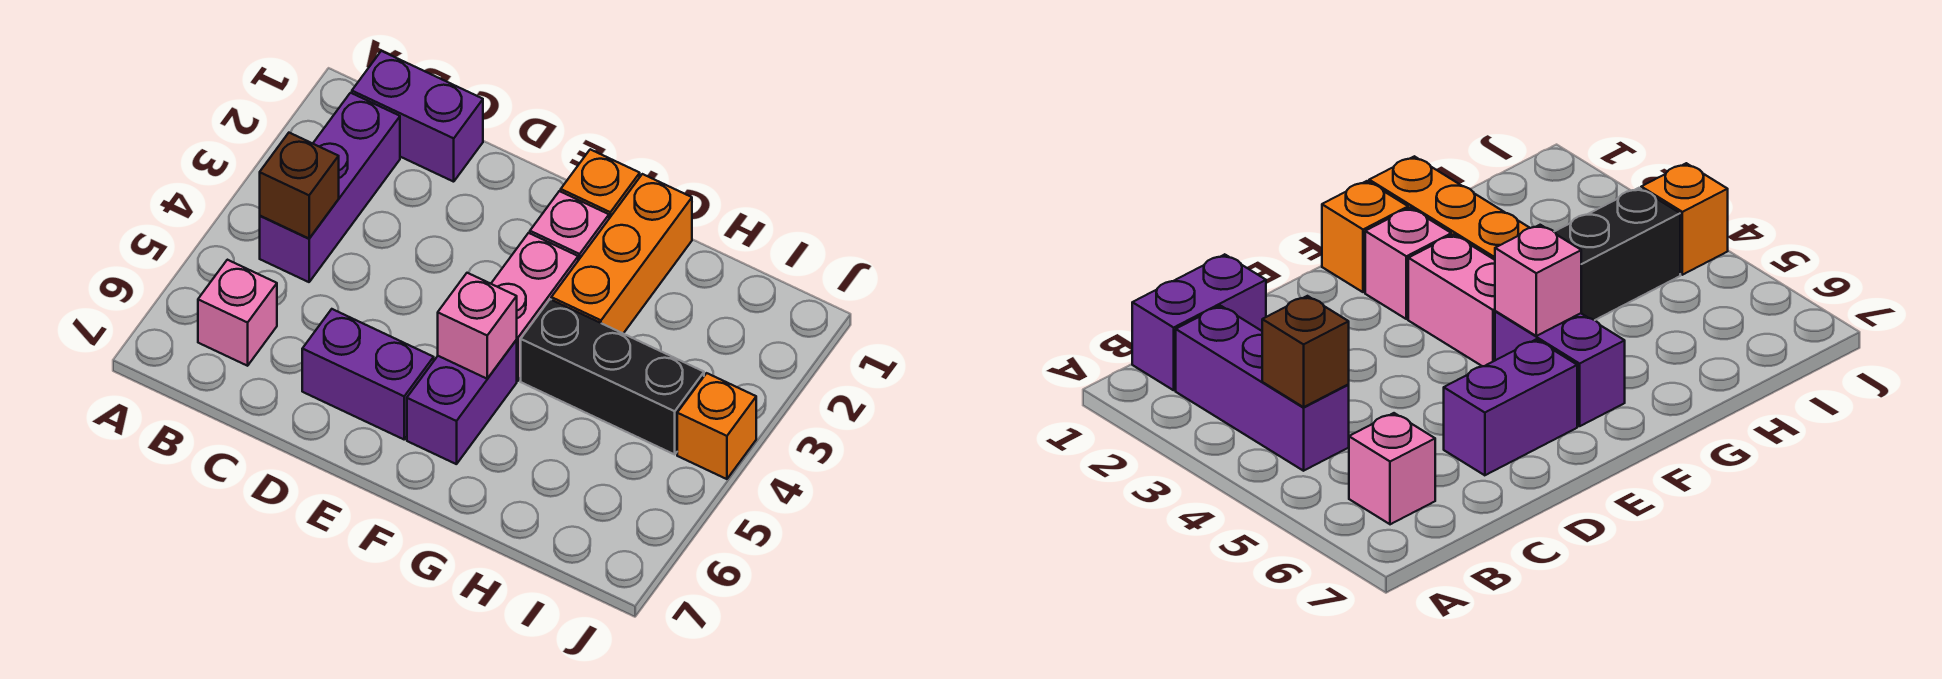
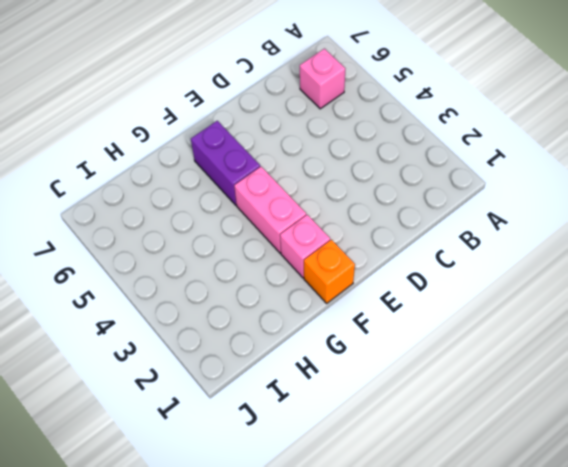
none -> purple 1x2 brick [352,51,483,182]
none -> purple 1x3 brick [260,93,400,282]
none -> purple 1x2 brick [302,309,434,439]

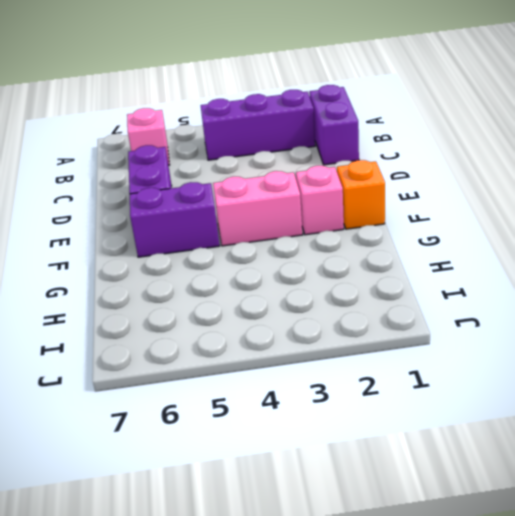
none -> orange 1x3 brick [551,174,692,333]
none -> black 1x3 brick [521,299,704,454]
none -> orange 1x1 brick [677,373,756,479]

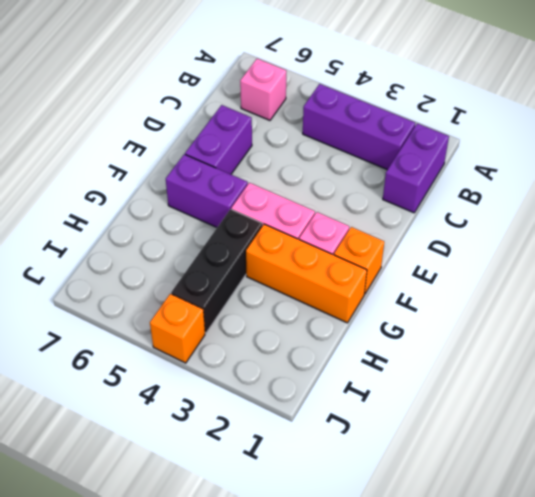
none -> brown 1x1 brick [260,133,339,238]
none -> pink 1x1 brick [438,273,517,379]

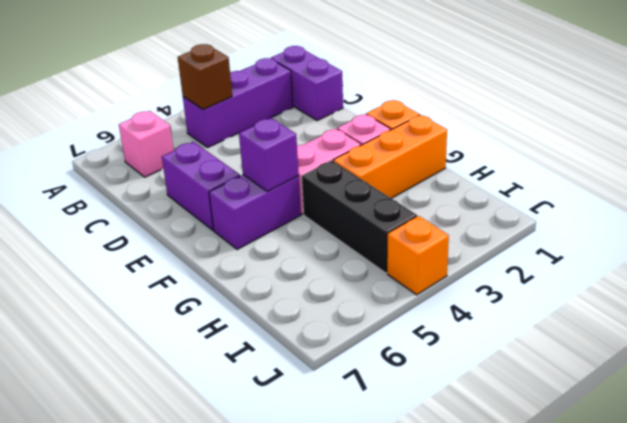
purple 1x1 brick [239,118,299,192] -> pink 1x1 brick [438,273,517,379]

